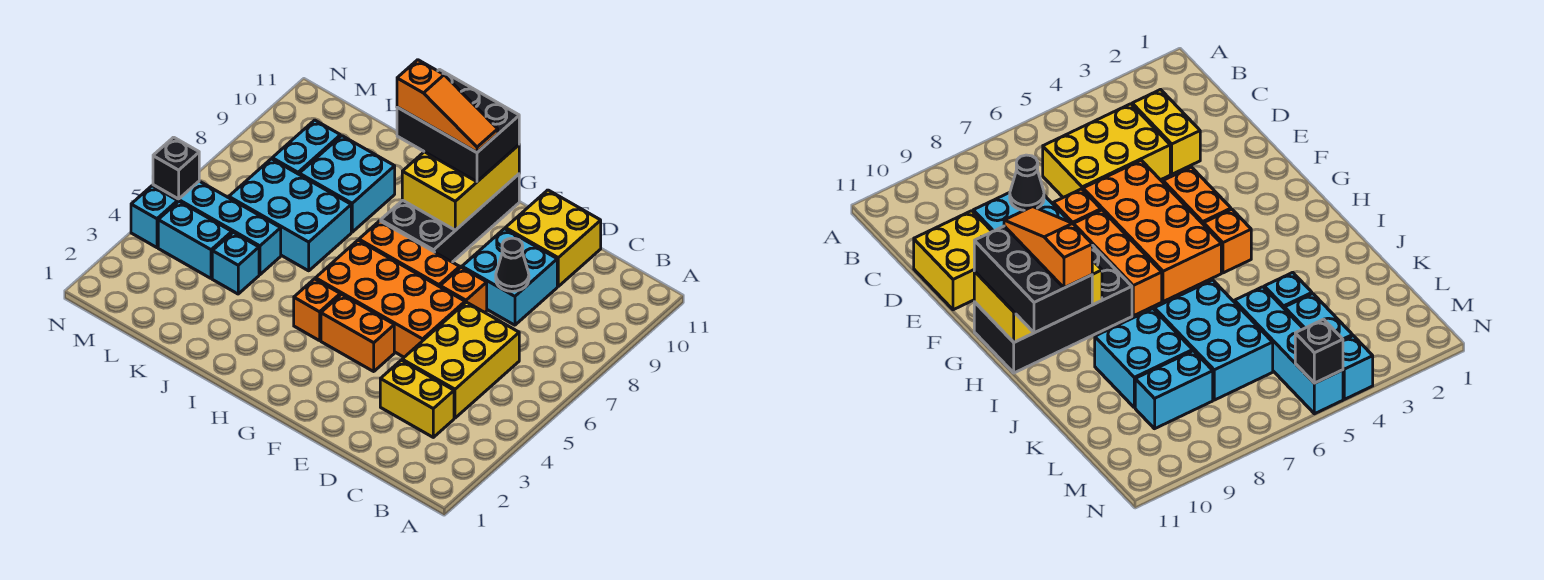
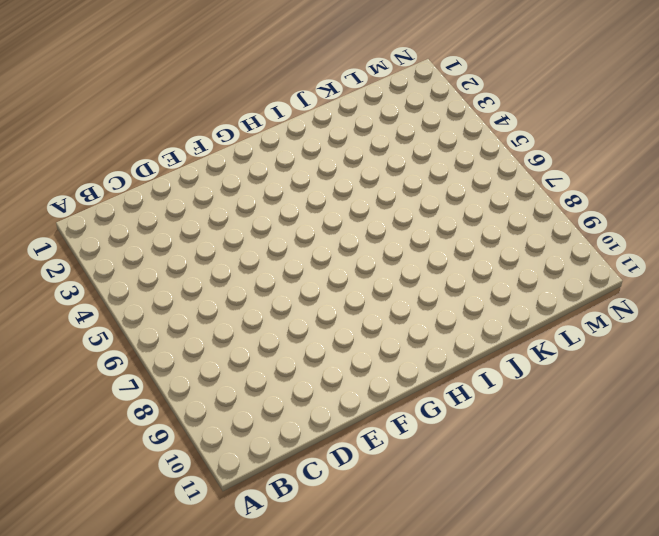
none -> yellow 1x2 brick [380,360,454,437]
none -> yellow 2x3 brick [402,302,519,418]
none -> cyan 2x2 brick [462,229,557,325]

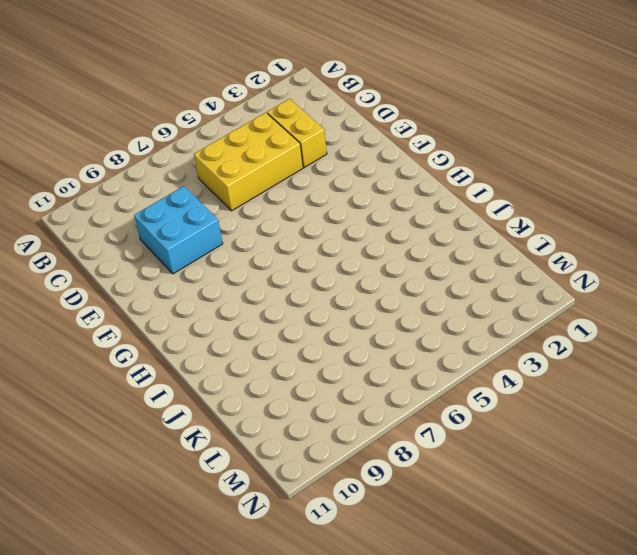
none -> yellow 2x2 brick [505,190,601,286]
none -> orange 2x4 brick [316,240,465,357]
none -> orange 1x1 brick [440,268,487,312]

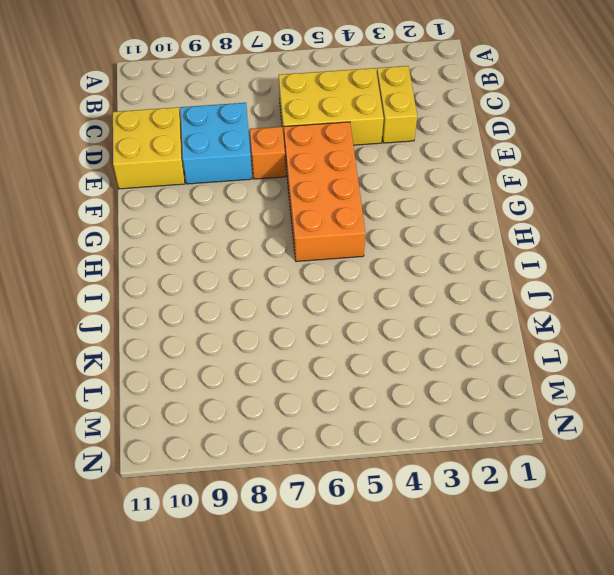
none -> orange 1x2 brick [321,294,394,371]
none -> orange 1x3 brick [359,221,460,287]
none -> black 2x4 brick [381,174,519,262]

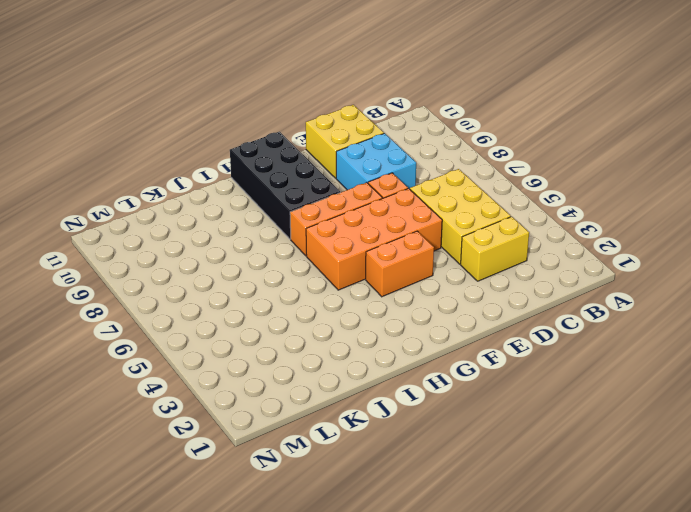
none -> orange 1x1 brick [294,279,340,341]
none -> cyan 2x3 brick [229,159,351,271]
none -> cyan 2x2 brick [299,136,395,232]

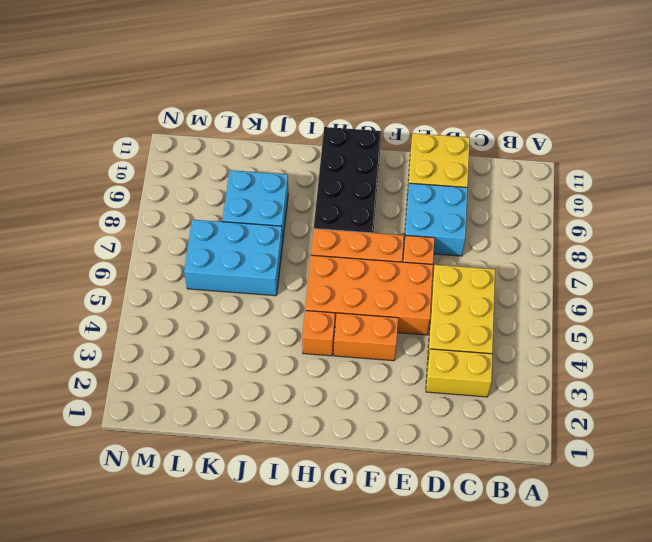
none -> cyan 1x1 brick [212,232,259,294]
none -> cyan 1x4 brick [153,181,281,275]
none -> cyan 1x2 brick [158,202,232,278]

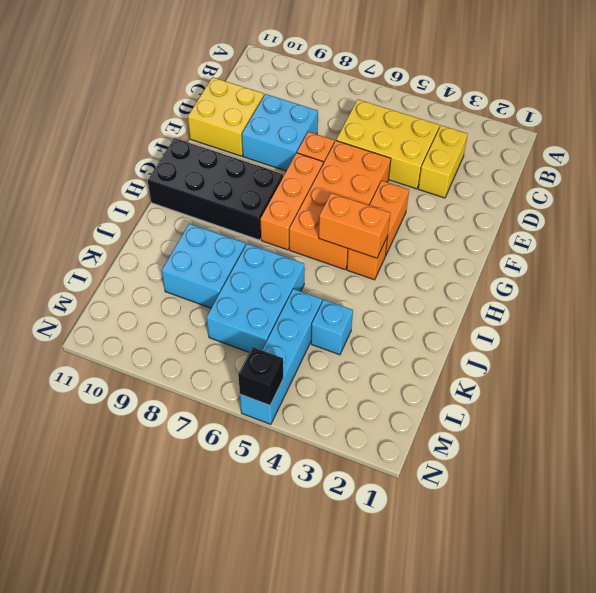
orange 1x2 brick [319,193,390,258] -> none
none -> cyan 1x2 brick [158,202,232,278]
none -> cyan 1x2 brick [272,120,340,174]
none -> cyan 1x1 brick [131,186,178,248]

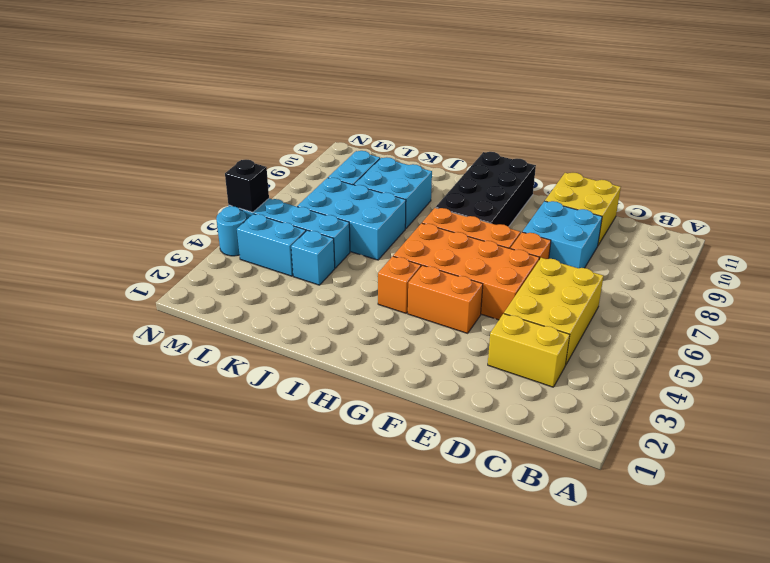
cyan 1x1 round brick [216,206,247,256] -> cyan 1x1 brick [131,186,178,248]
none -> black 1x1 cone [496,238,529,291]
none -> yellow 2x3 brick [402,145,519,230]
none -> black 2x3 brick [397,70,519,182]

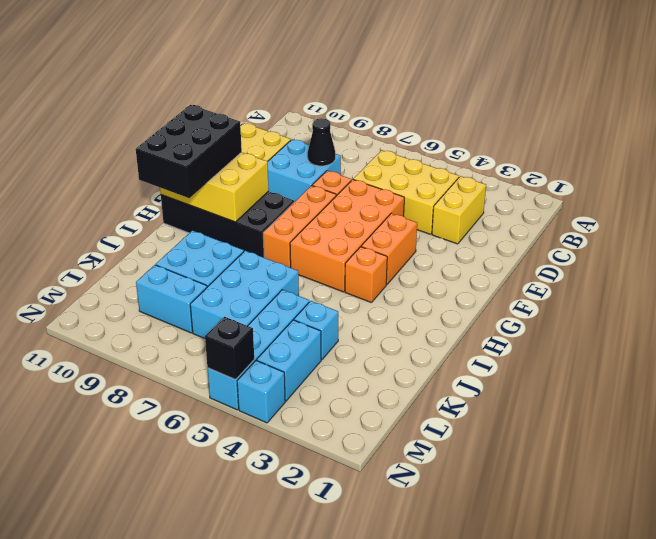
none -> orange 1x3 slope [397,60,498,152]

